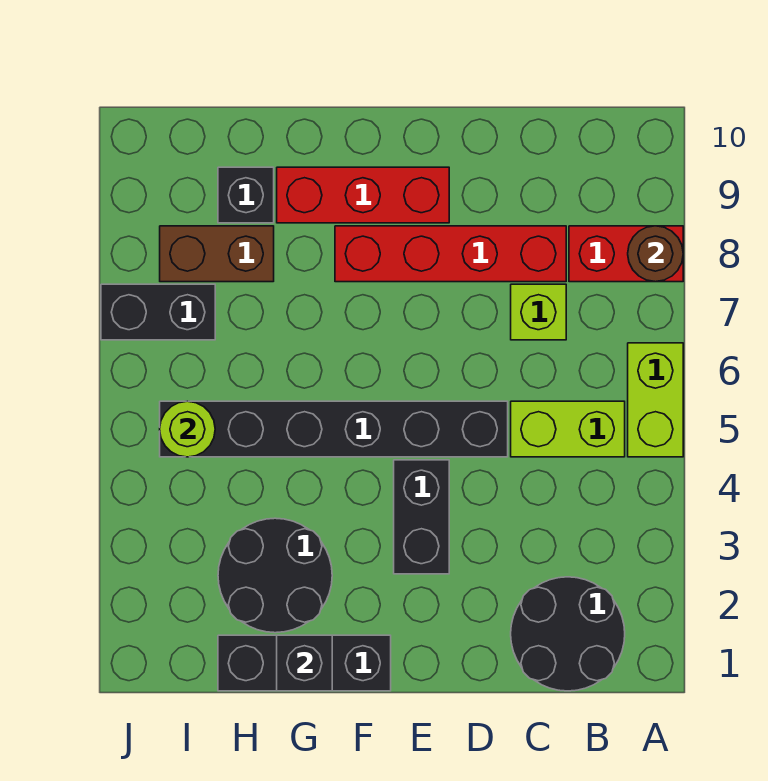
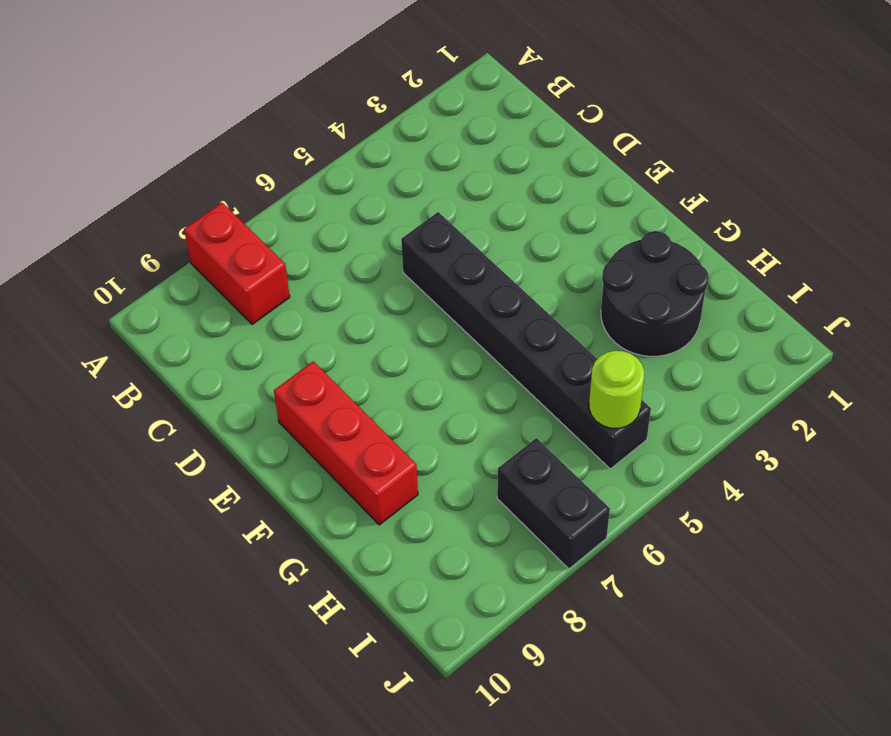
none -> lime 1x2 brick [628,343,683,457]
none -> black 2x2 round brick [511,577,625,691]
none -> lime 1x2 brick [511,401,625,457]

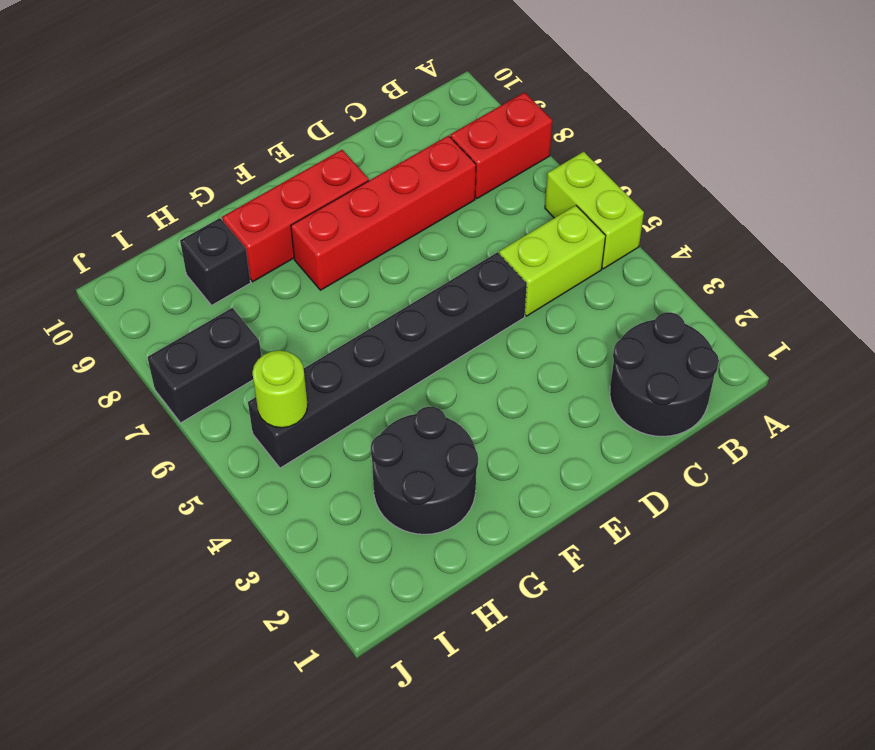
none -> lime 1x1 brick [511,284,566,340]
none -> black 1x2 brick [394,460,449,574]
none -> black 1x3 brick [218,635,391,691]

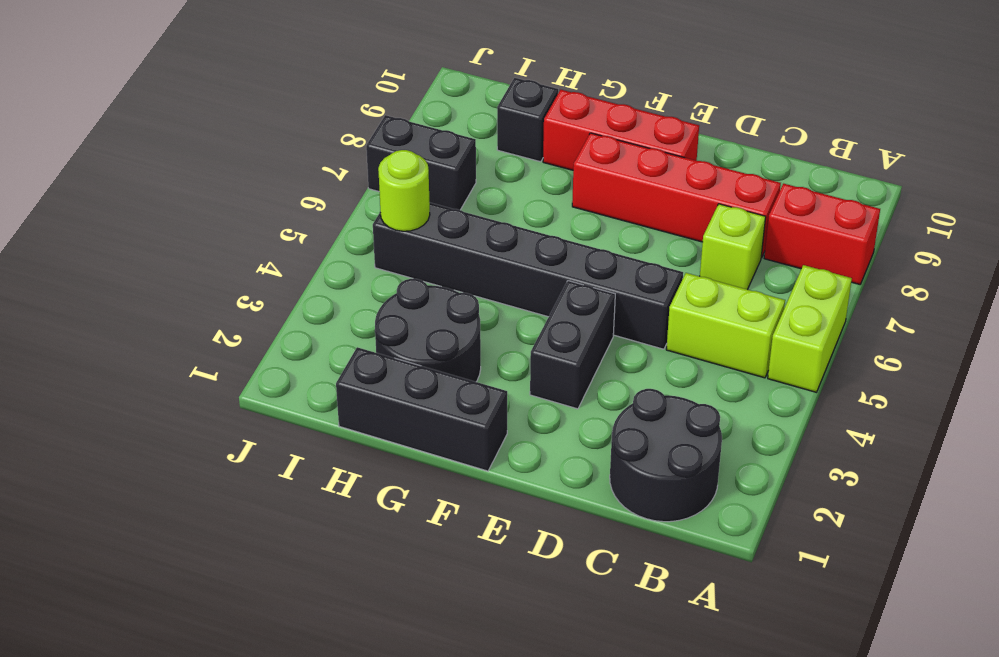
none -> brown 1x2 brick [160,226,274,282]
none -> brown 1x1 round brick [628,226,683,282]
none -> black 1x1 brick [277,635,332,691]

